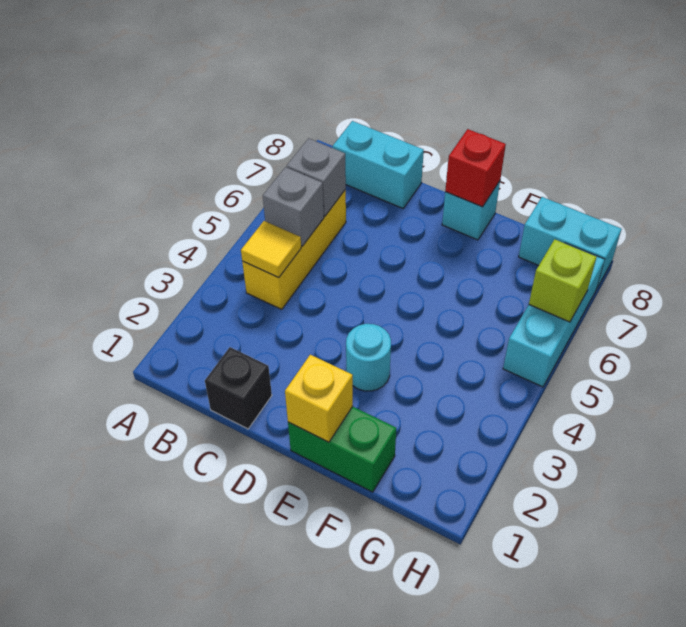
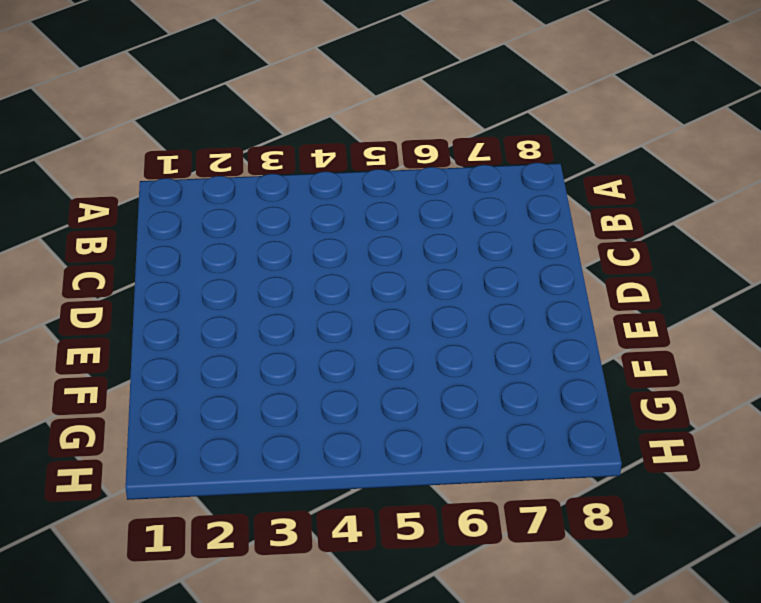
none -> yellow 1x3 brick [242,190,346,309]
none -> cyan 1x2 brick [333,121,424,208]
none -> black 1x1 brick [205,347,272,429]

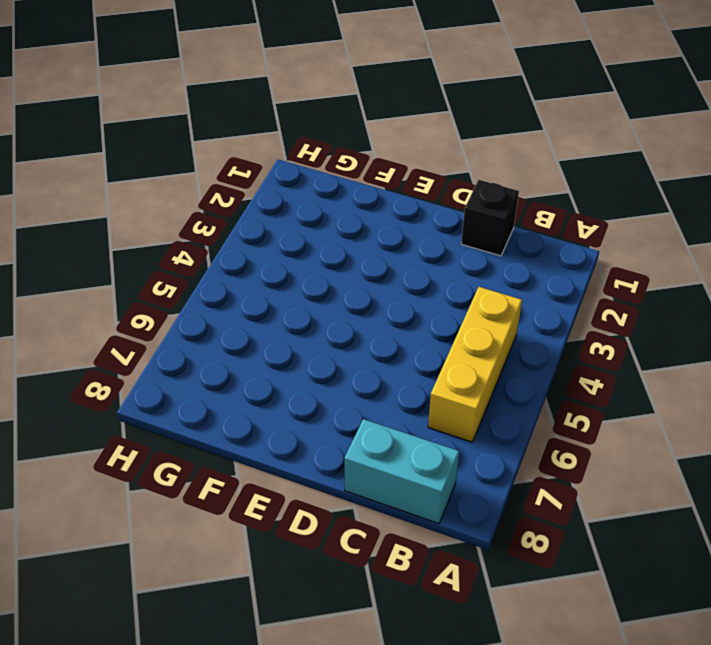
none -> green 1x2 brick [288,406,396,492]
none -> cyan 1x1 round brick [346,324,391,391]
none -> cyan 1x1 brick [442,181,500,240]

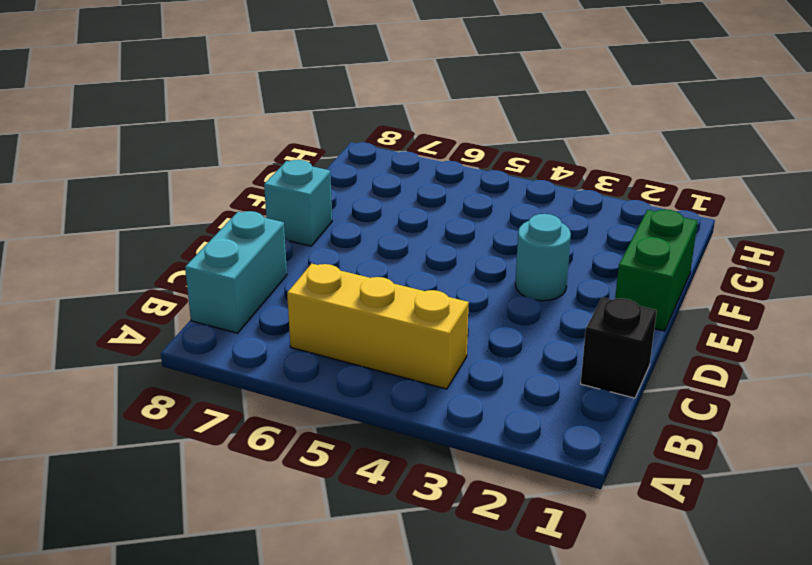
none -> cyan 1x2 brick [519,197,621,289]
none -> cyan 1x3 brick [503,243,605,387]
none -> yellow 1x1 tile [241,221,301,278]

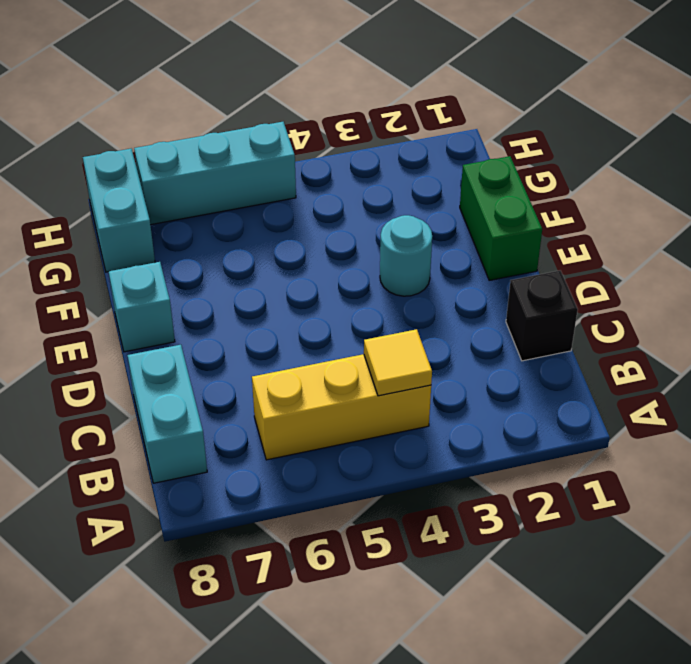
none -> grey 1x1 brick [263,167,324,246]
none -> grey 1x1 brick [287,138,346,216]
none -> yellow 1x1 brick [285,355,353,442]

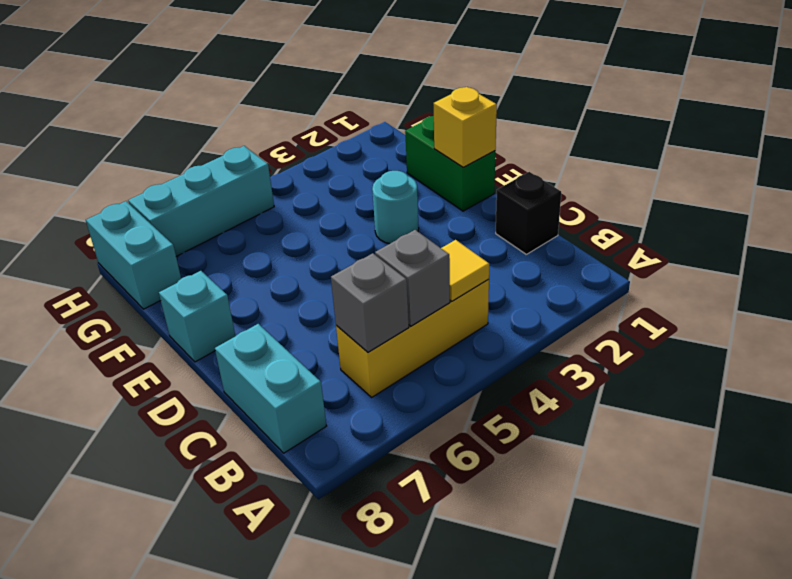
none -> red 1x1 brick [445,129,506,207]
none -> lime 1x1 brick [529,239,596,322]

